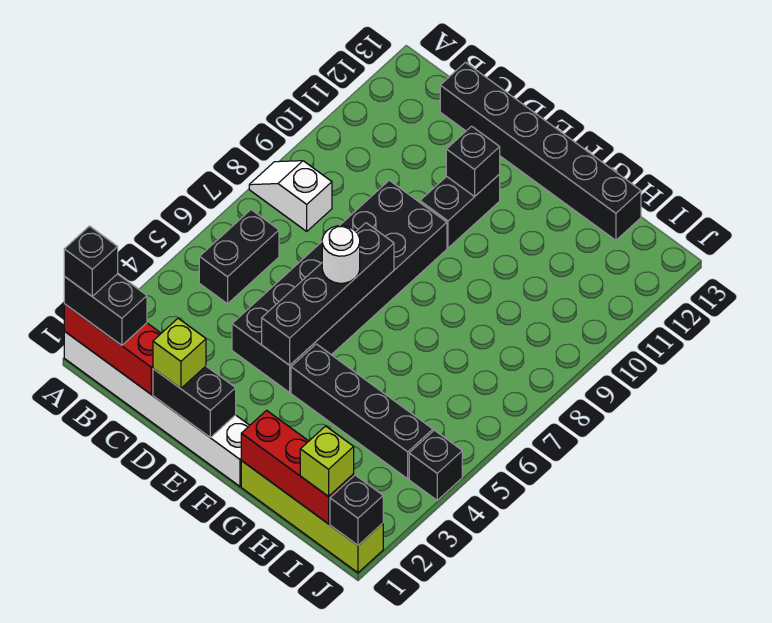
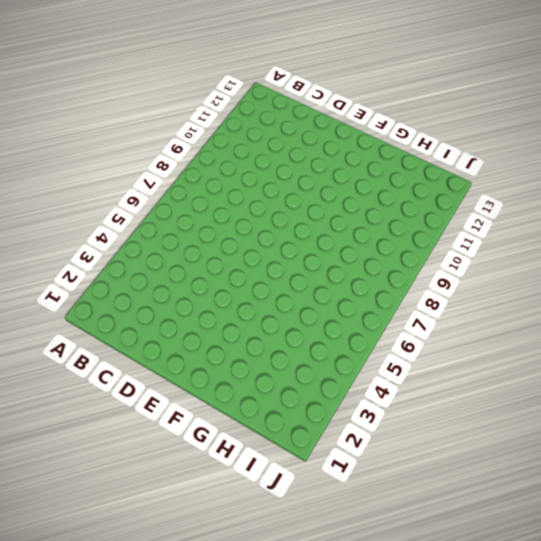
none -> white 1x6 brick [64,331,250,486]
none -> white 1x2 slope [249,161,332,231]
none -> black 1x2 brick [199,210,279,304]

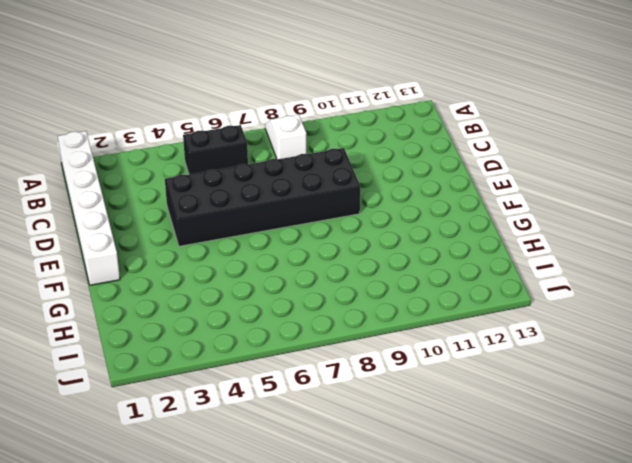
none -> black 1x6 brick [440,62,641,240]
none -> black 1x2 brick [420,174,500,248]
none -> black 1x4 brick [291,344,433,479]

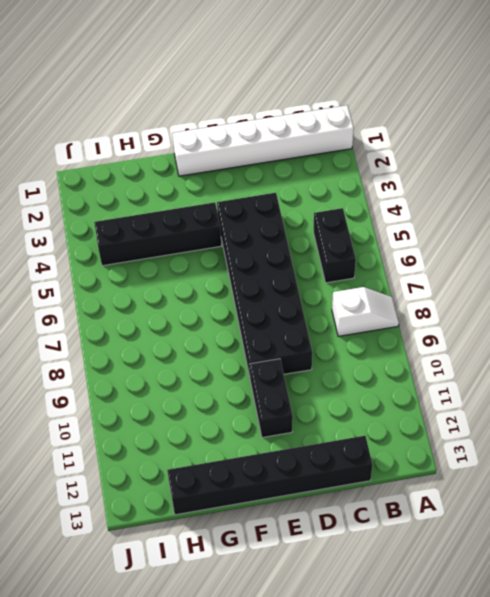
none -> lime 1x4 brick [241,461,383,573]
none -> black 1x1 brick [409,430,462,500]
none -> red 1x3 brick [64,304,161,394]

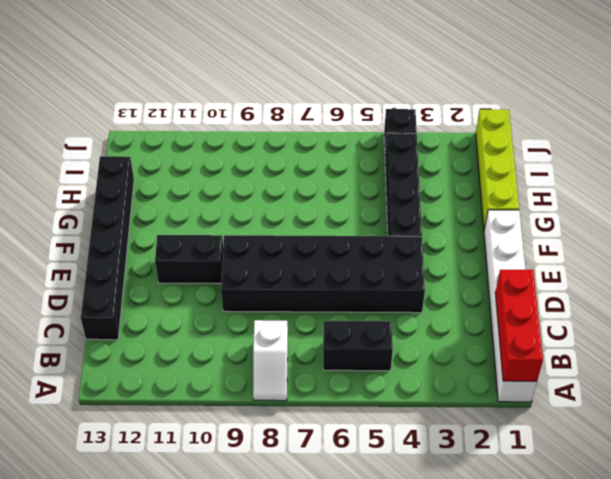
none -> black 1x2 brick [153,366,236,438]
none -> black 1x4 brick [262,223,394,365]
none -> black 1x1 brick [446,126,500,196]

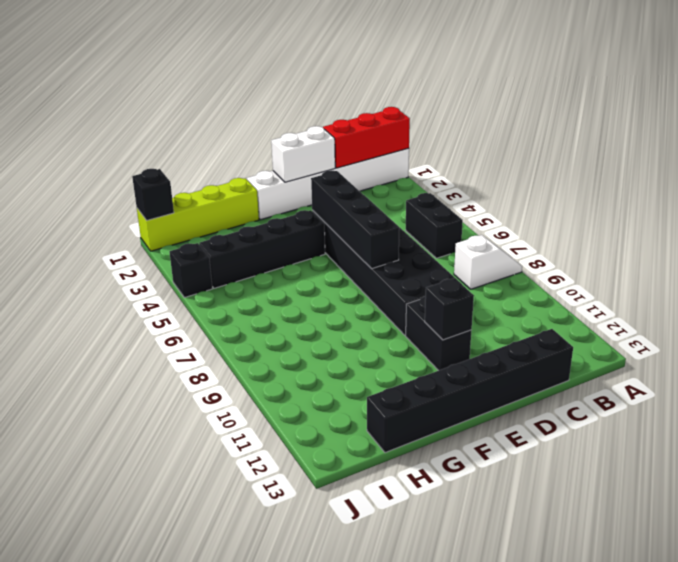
white 1x2 brick [271,126,335,182] -> black 1x2 brick [153,366,236,438]
none -> red 1x3 brick [241,410,354,524]
none -> black 1x2 brick [64,274,147,345]
none -> lime 1x1 brick [153,318,206,388]

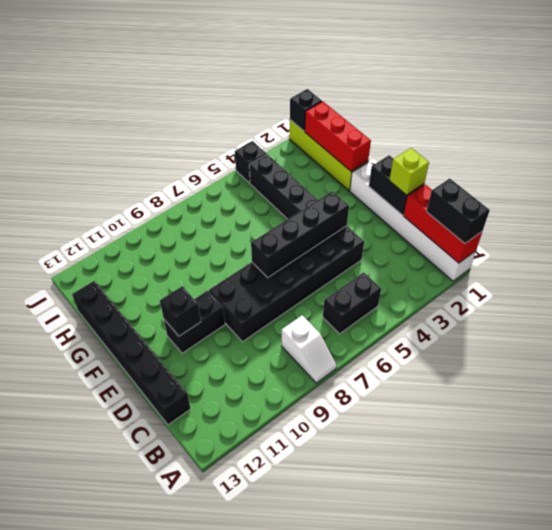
none -> white 1x1 round brick [322,226,360,283]
none -> lime 1x1 brick [300,426,354,497]
none -> black 1x1 brick [64,226,118,296]

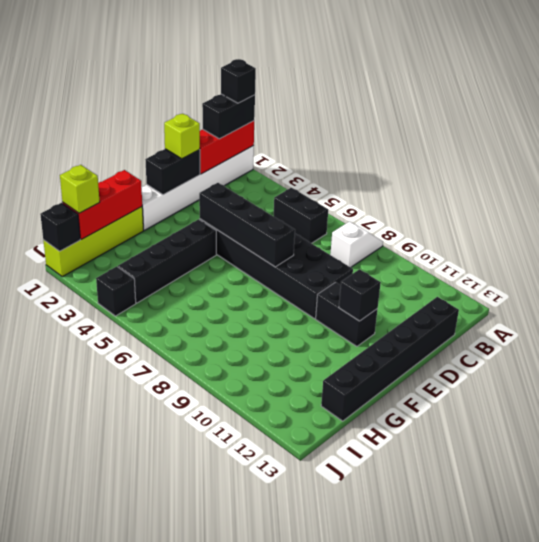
none -> white 1x1 round brick [322,226,360,283]

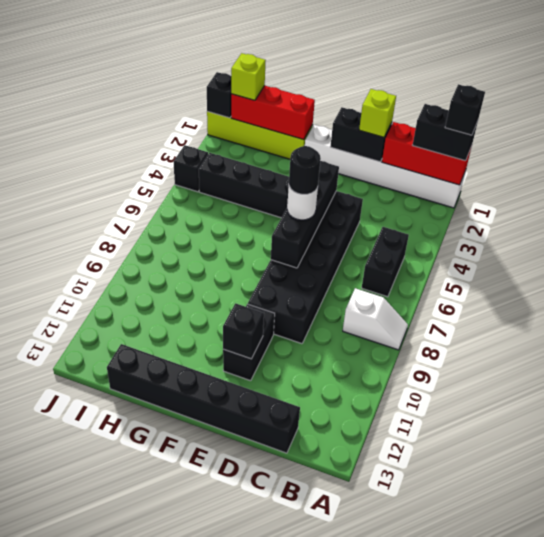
black 1x1 round brick [289,146,321,194] -> none

